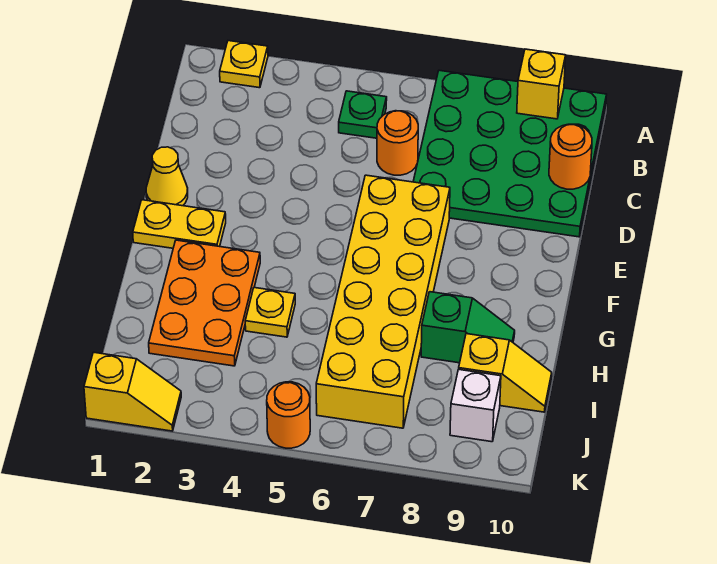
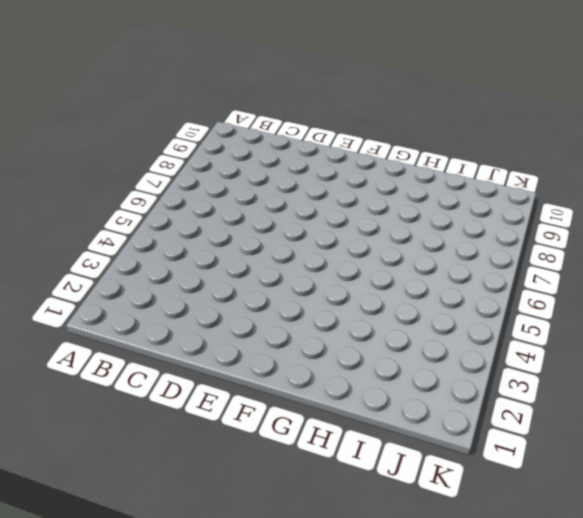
none -> yellow 1x1 plate [220,41,268,88]
none -> green 4x4 plate [413,70,607,237]
none -> green 1x1 plate [339,91,387,138]

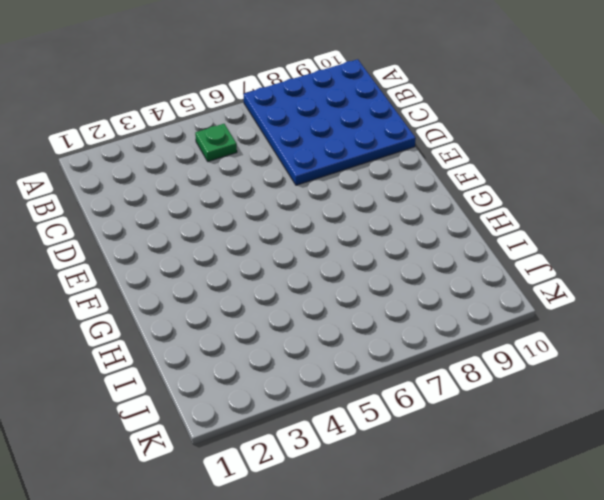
blue 4x4 plate [244,59,416,185] -> green 4x4 plate [413,70,607,237]
none -> yellow 1x1 plate [220,41,268,88]
none -> orange 1x1 round brick [377,111,418,175]
none -> yellow 1x1 cone [146,147,188,206]

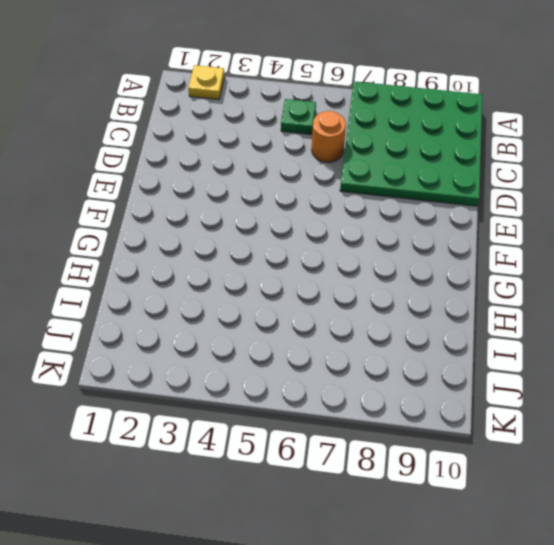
none -> yellow 1x1 cone [146,147,188,206]
none -> yellow 2x6 brick [316,175,450,428]
none -> yellow 1x2 plate [133,200,226,248]

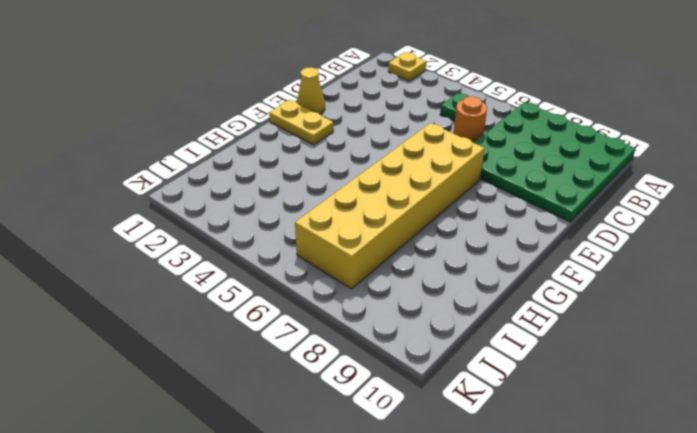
none -> orange 2x3 plate [149,240,260,366]
none -> yellow 1x1 plate [245,288,295,337]
none -> green 1x2 slope [421,292,515,363]

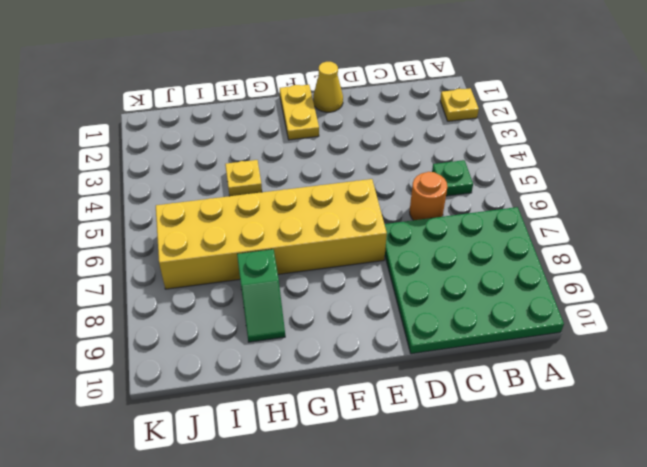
none -> orange 2x3 plate [149,240,260,366]
none -> yellow 1x2 slope [459,334,552,412]
none -> white 1x1 brick [450,369,501,442]

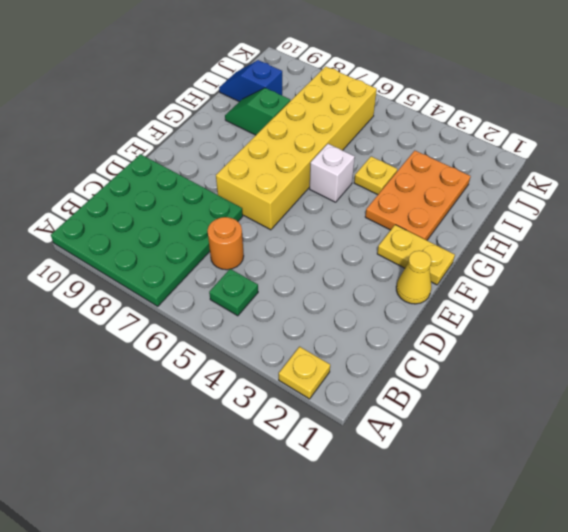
white 1x1 brick [310,144,355,202] -> white 1x1 brick moved to [450,369,501,442]
blue 1x2 slope [219,60,282,102] -> yellow 1x2 slope [459,334,552,412]
none -> yellow 1x2 slope [84,352,181,431]
none -> orange 1x1 round brick [267,382,310,448]
none -> yellow 1x1 brick [517,49,566,119]

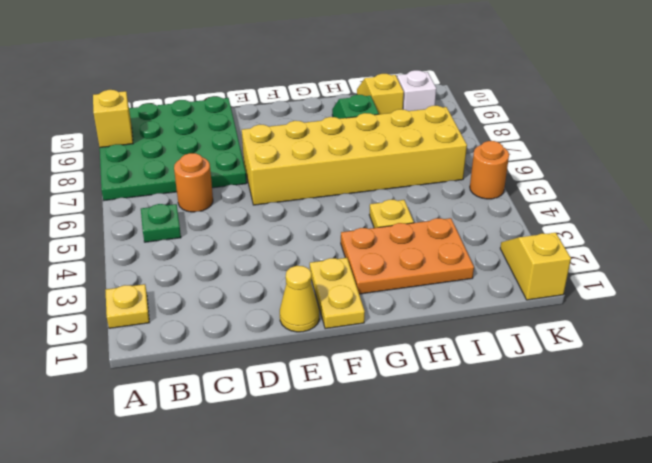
none -> orange 1x1 round brick [549,124,592,189]

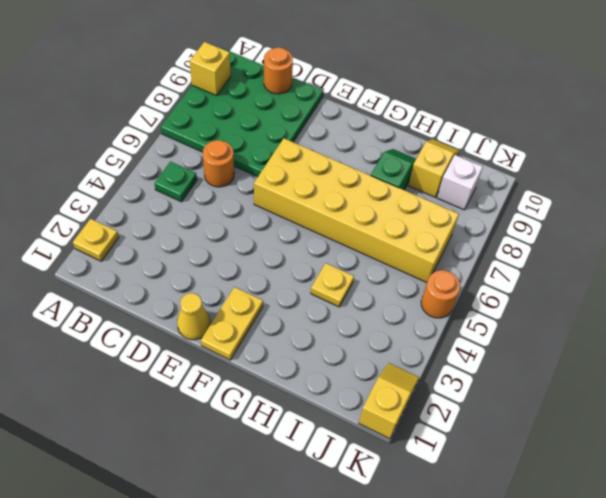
none -> orange 2x3 plate [149,240,260,366]

